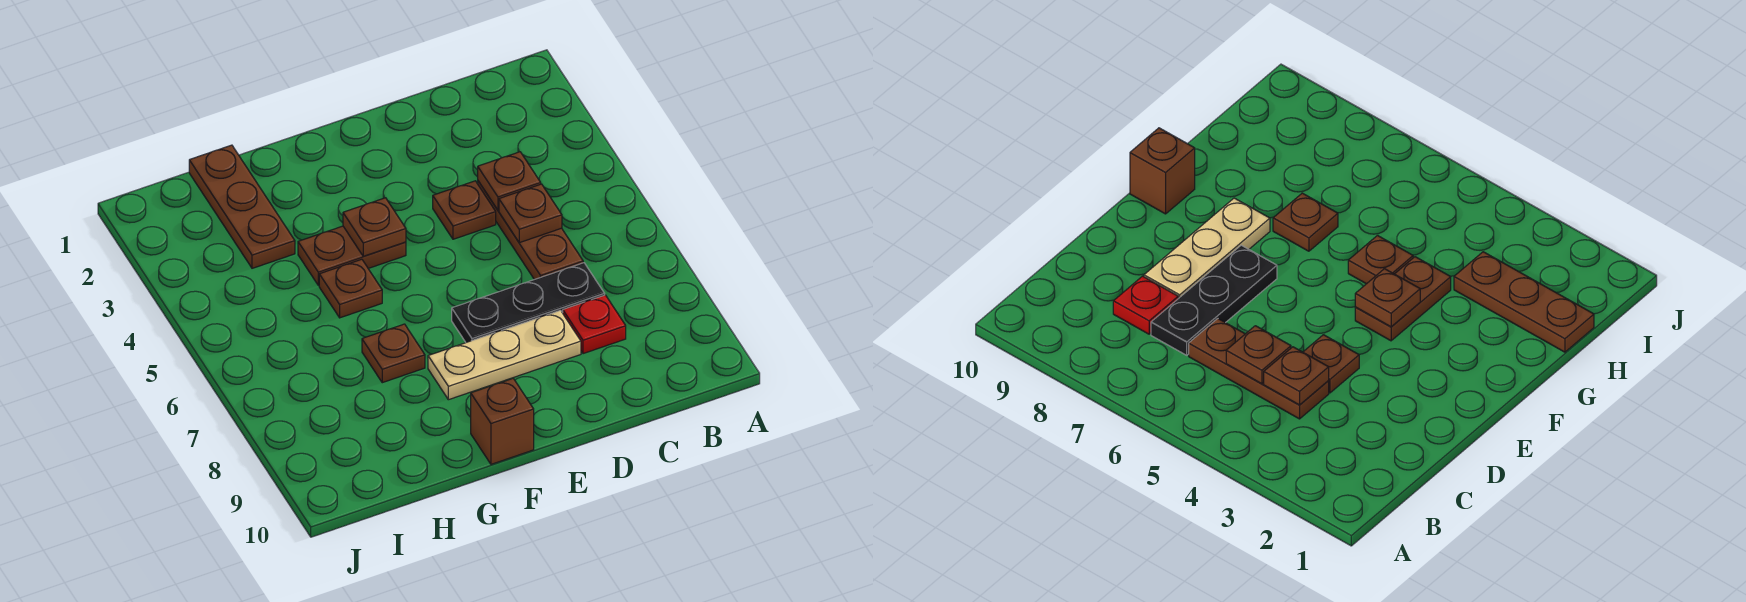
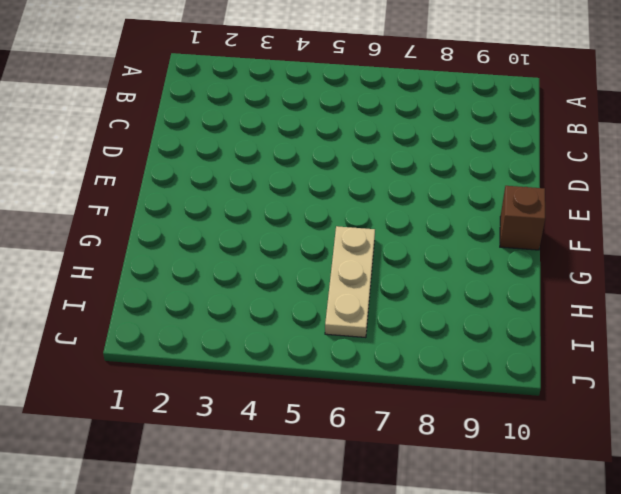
tan 1x3 plate [325,226,375,338] -> tan 1x3 plate moved to [428,310,581,400]
none -> brown 1x3 plate [478,181,583,280]
none -> black 1x3 plate [452,263,605,342]
none -> red 1x1 plate [563,295,626,354]

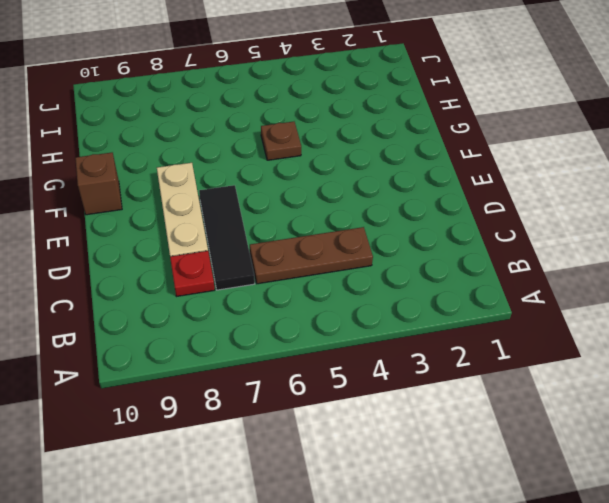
black 1x3 tile [199,185,255,290] -> black 1x3 plate [452,263,605,342]
none -> brown 1x1 plate [433,181,496,239]
none -> brown 1x2 plate [298,226,406,285]
none -> brown 1x1 plate [362,324,425,383]

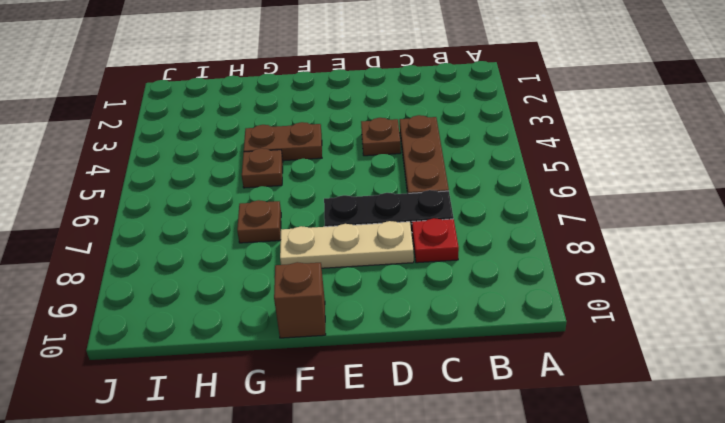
none -> brown 1x3 plate [189,145,295,268]
none -> brown 1x1 plate [478,152,541,210]
none -> brown 1x1 plate [499,184,562,243]

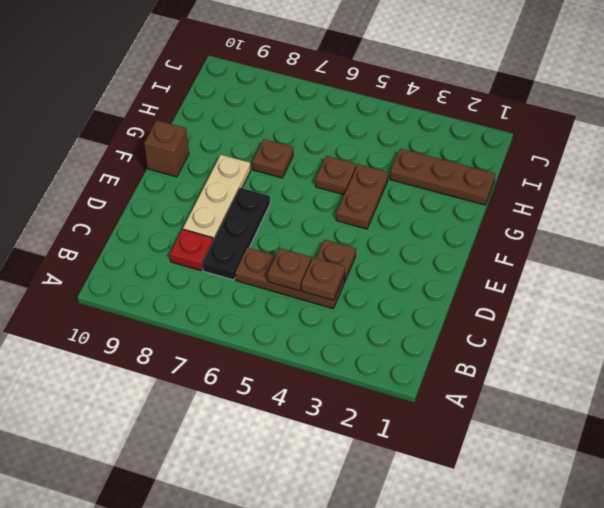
none -> brown 1x1 plate [343,198,406,256]

